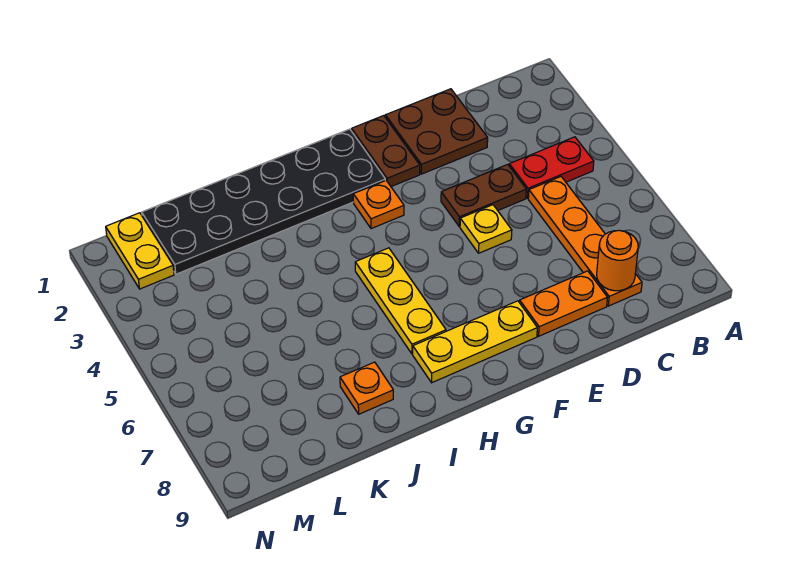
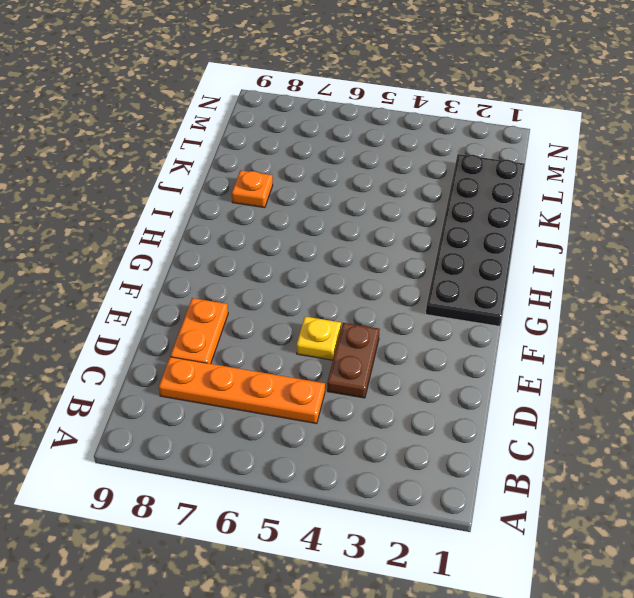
none -> red 1x2 plate [509,137,594,198]
none -> brown 2x2 plate [385,89,488,174]
none -> brown 1x2 plate [352,116,420,187]

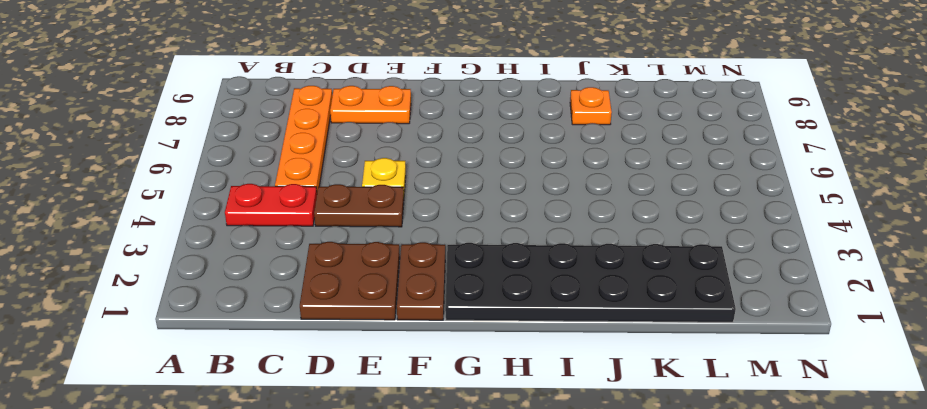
none -> yellow 1x3 plate [413,301,537,383]
none -> orange 1x1 plate [353,180,404,229]
none -> yellow 1x3 plate [355,248,446,354]

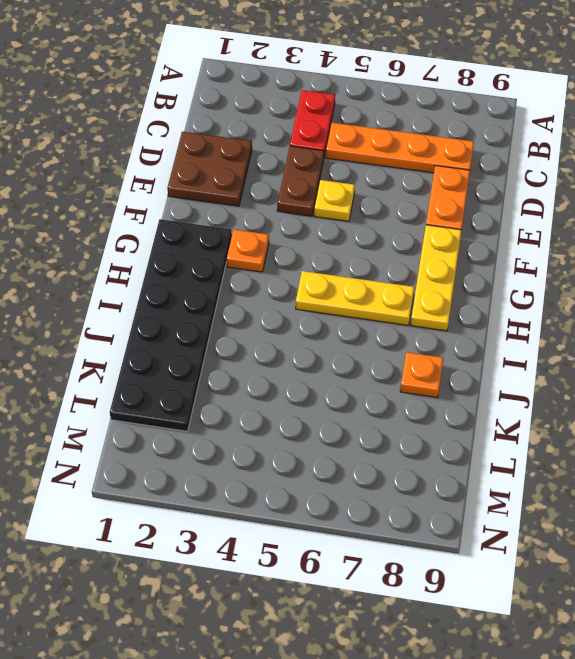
none -> brown 1x2 plate [352,116,420,187]
none -> yellow 1x2 plate [106,213,174,289]
none -> orange 1x1 round brick [597,230,638,291]

